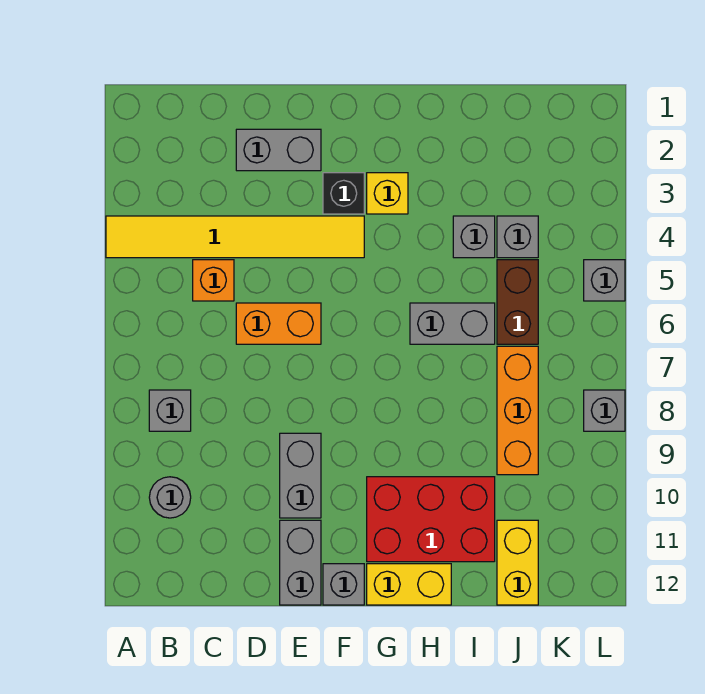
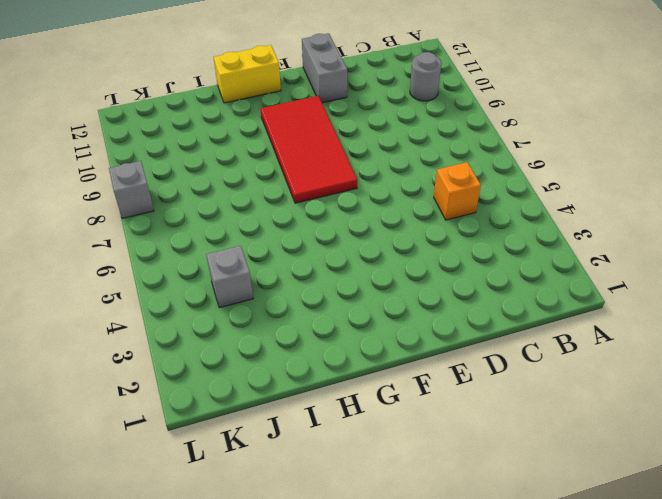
red 2x4 tile [261,96,357,203] -> red 2x3 brick [367,477,495,562]
none -> yellow 1x6 tile [106,216,364,258]
none -> grey 1x1 brick [149,390,191,431]
none -> grey 1x2 brick [236,129,321,171]

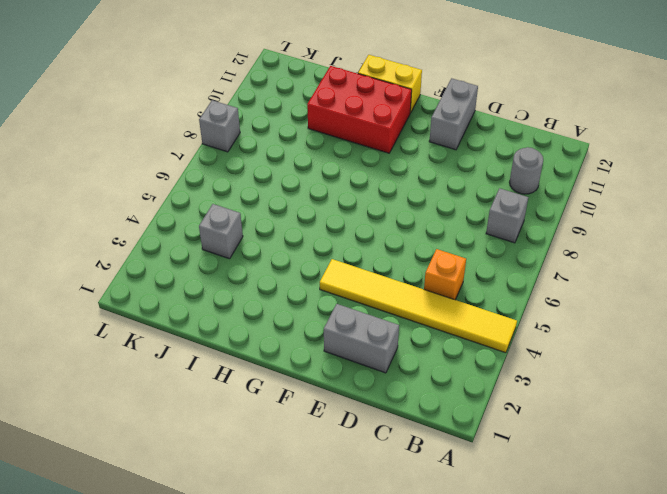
none -> orange 1x2 brick [236,303,321,344]
none -> grey 1x2 brick [280,433,321,518]
none -> black 1x1 brick [323,173,364,214]

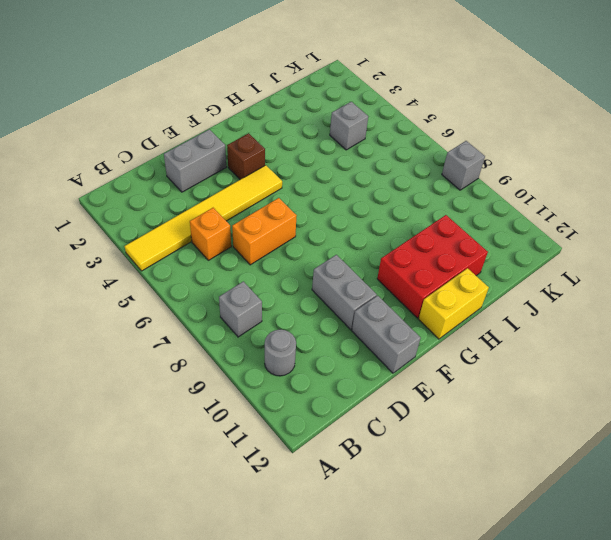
brown 1x1 brick [227,133,265,180] -> black 1x1 brick [323,173,364,214]
none -> grey 1x1 brick [323,564,364,605]
none -> yellow 1x1 brick [367,173,408,214]
none -> grey 1x2 brick [410,303,495,344]

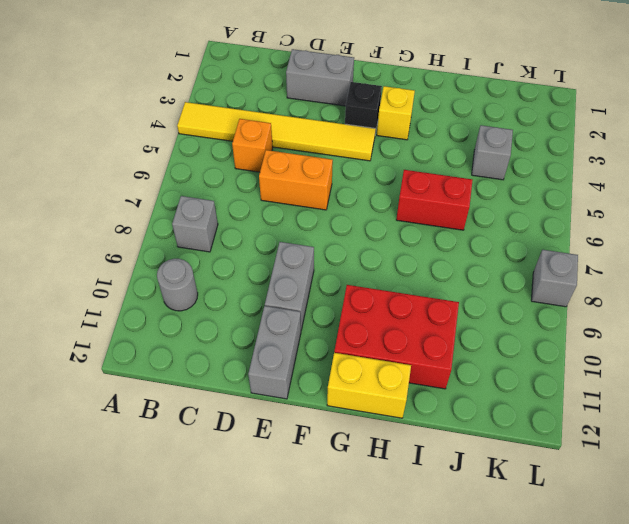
red 1x2 brick [396,170,473,230] -> grey 1x2 brick [410,303,495,344]
none -> grey 1x1 brick [323,564,364,605]
none -> grey 1x1 brick [453,216,495,258]
none -> brown 1x2 brick [497,260,538,344]

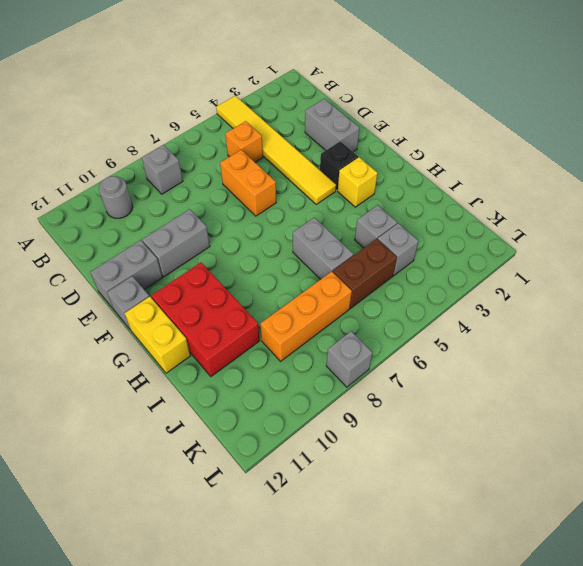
none -> yellow 1x2 brick [497,520,538,605]
none -> grey 1x1 brick [584,260,625,301]

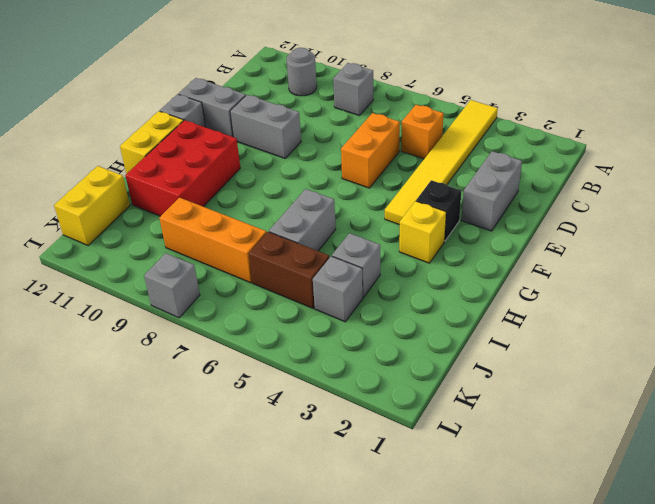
yellow 1x2 brick [54,166,130,246] -> yellow 1x2 brick turned to [497,520,538,605]
none -> grey 1x1 brick [584,260,625,301]

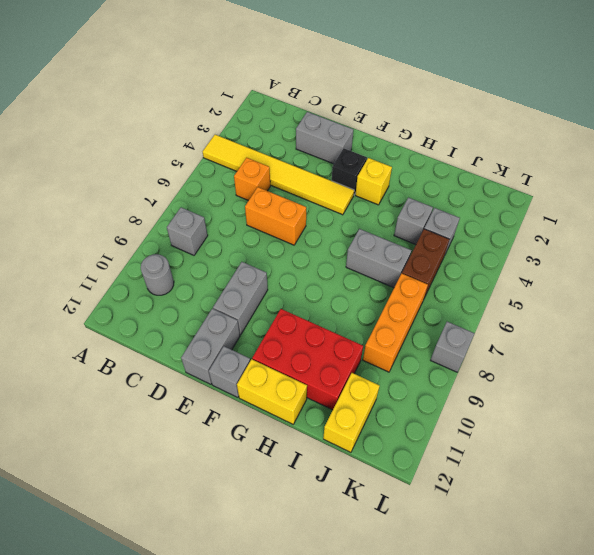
none -> grey 1x1 brick [584,260,625,301]

